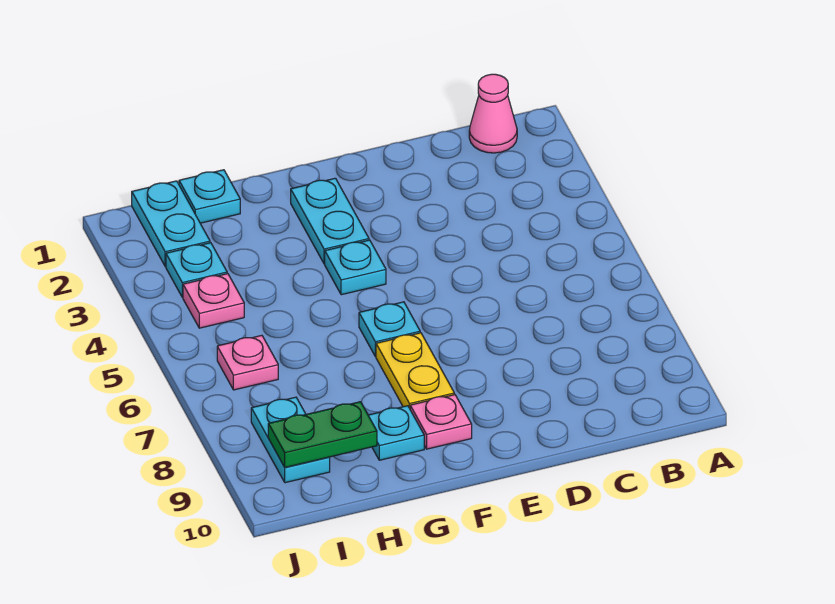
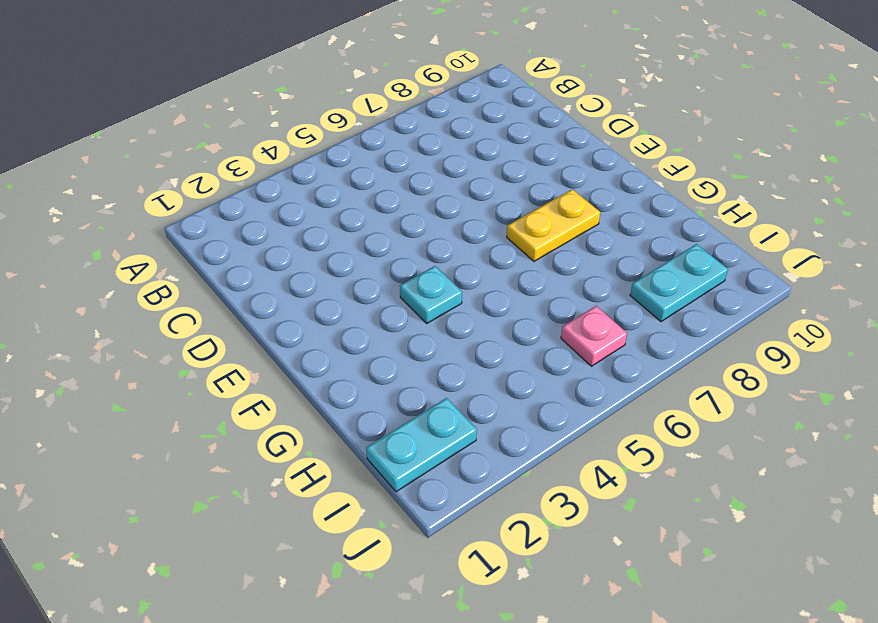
none -> pink 1x1 cone [469,74,517,153]
none -> cyan 1x2 plate [291,178,369,264]
none -> cyan 1x1 plate [359,302,420,356]

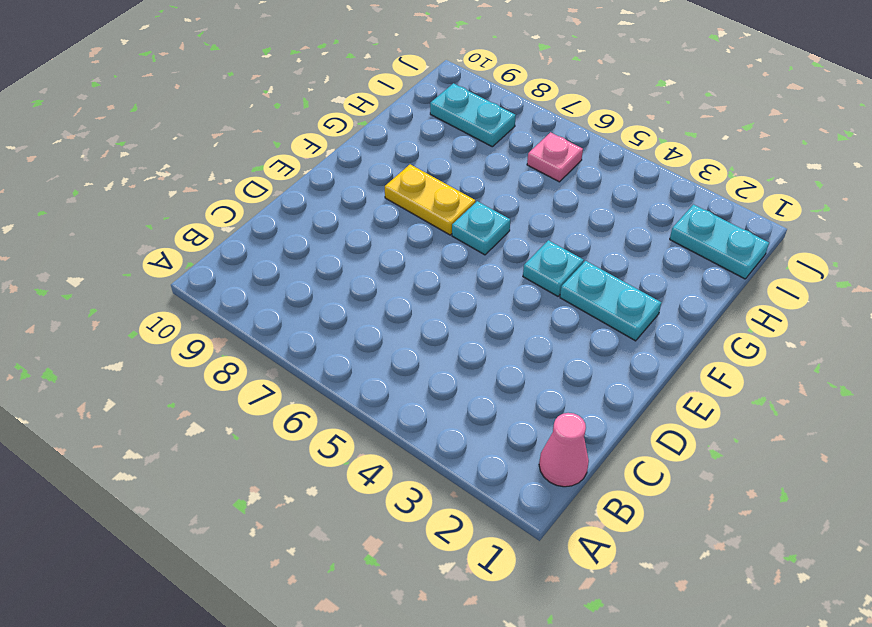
none -> pink 1x1 plate [410,395,472,449]
none -> cyan 1x1 plate [368,406,424,460]
none -> cyan 1x1 plate [179,170,240,223]

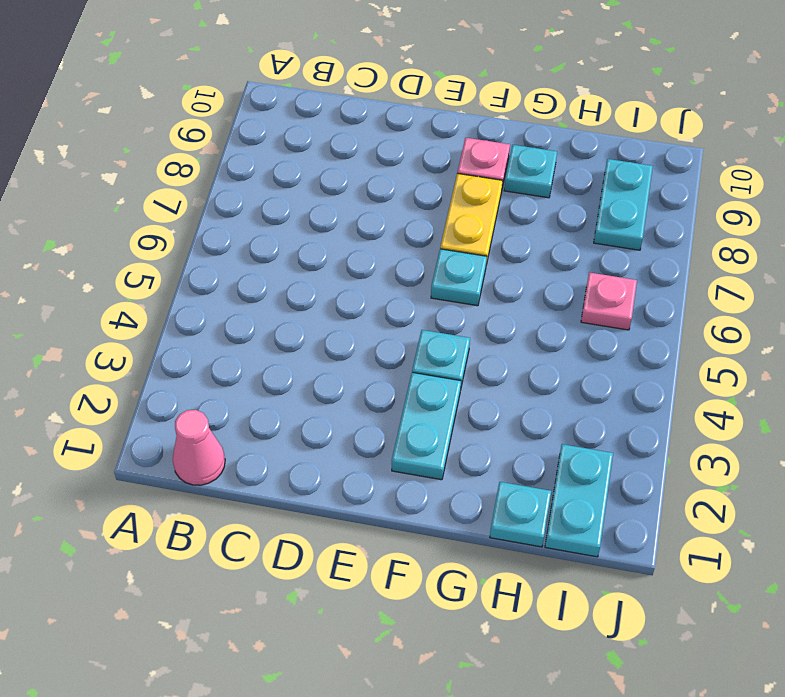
none -> cyan 1x1 plate [166,243,227,297]
none -> pink 1x1 plate [183,274,244,328]
none -> green 1x2 plate [268,402,377,467]

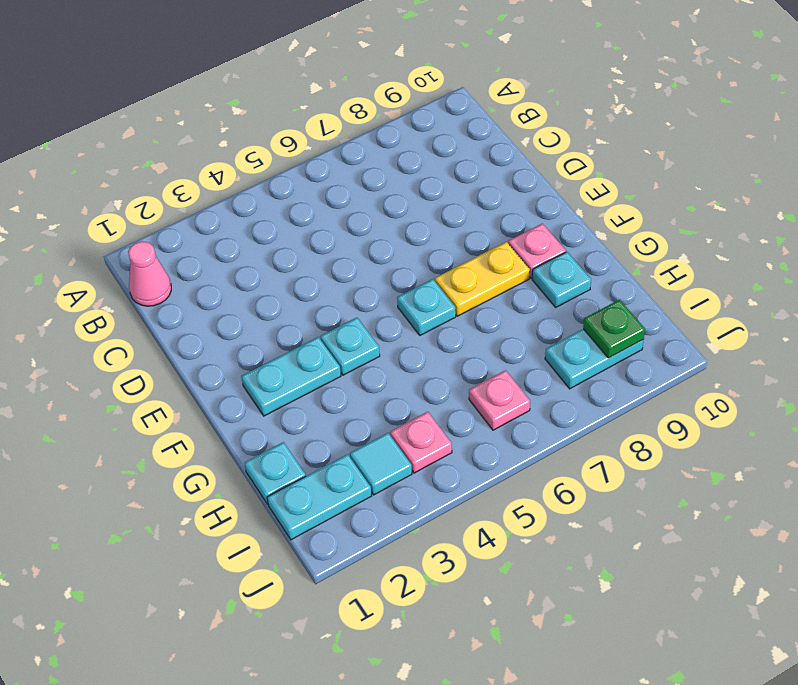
cyan 1x1 tile [350,433,412,495] -> cyan 1x1 plate [166,243,227,297]
green 1x1 plate [583,300,645,358] -> green 1x2 plate [268,402,377,467]

